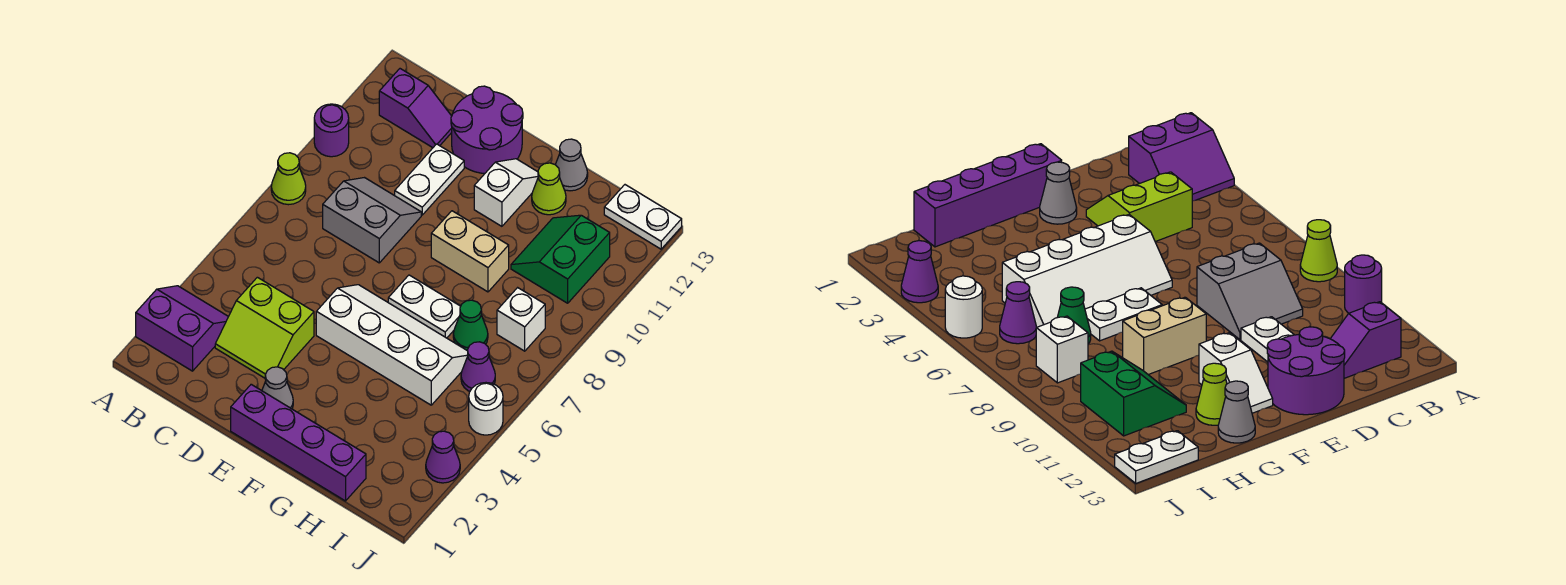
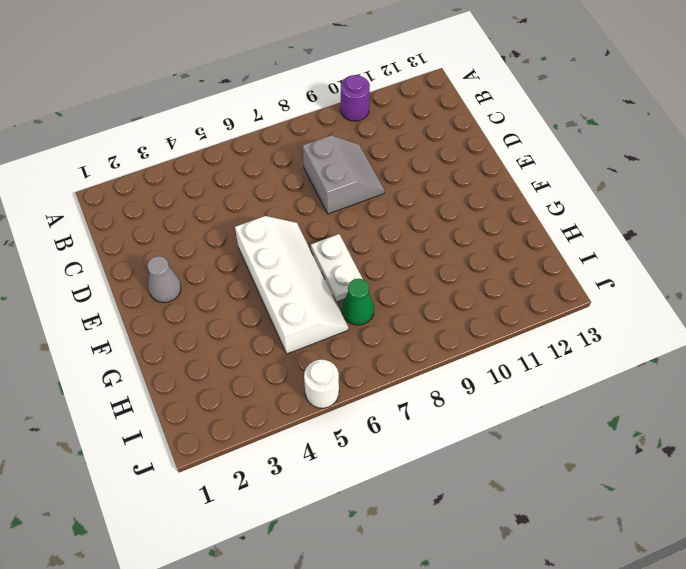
none -> purple 2x2 slope [136,286,228,371]
none -> lime 1x1 cone [271,153,306,205]
none -> purple 1x2 slope [379,69,452,148]

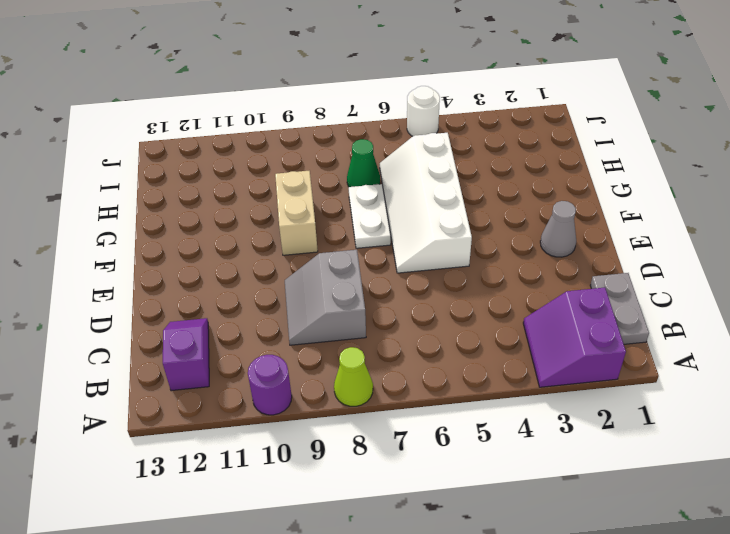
grey 1x2 plate [590,273,649,344] -> none
none -> lime 2x2 slope [215,277,314,378]
none -> white 1x2 plate [395,144,464,215]
none -> purple 2x2 round brick [451,86,523,173]

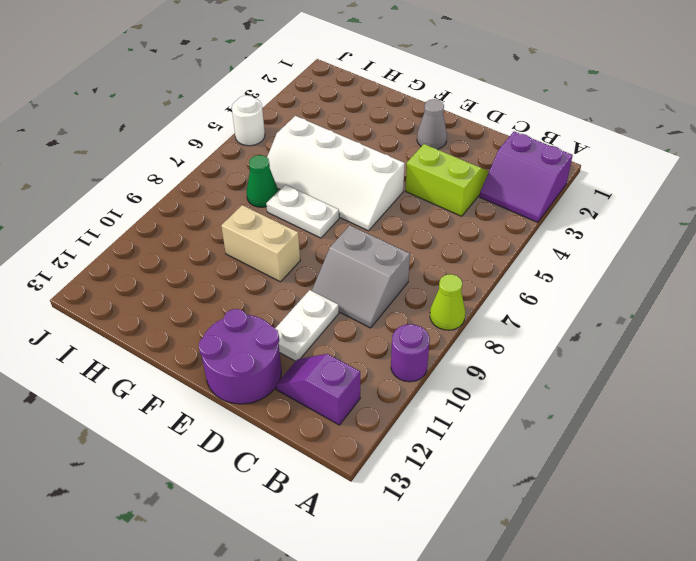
none -> purple 1x4 brick [231,384,366,501]
none -> white 1x2 slope [474,159,538,226]
none -> lime 1x1 cone [532,163,566,215]

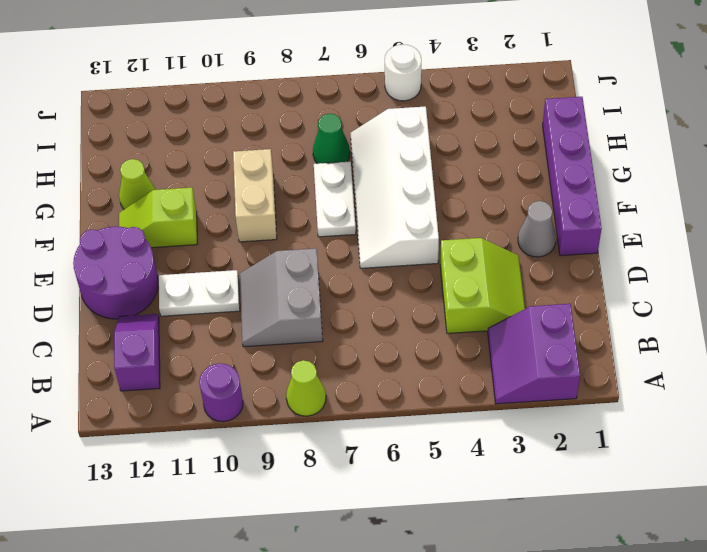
lime 1x2 slope [119,188,197,248] -> white 1x2 slope [474,159,538,226]
none -> grey 1x1 cone [555,139,588,191]
none -> green 2x2 slope [511,215,610,303]
none -> purple 1x1 cone [461,342,495,391]

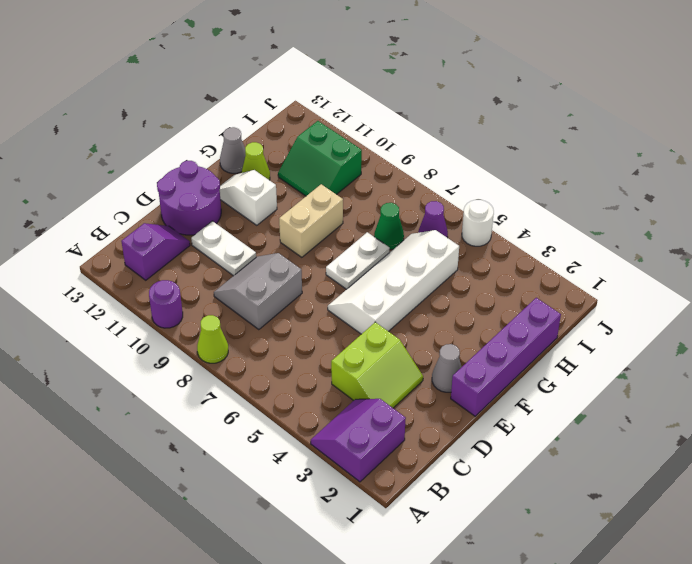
none -> white 1x1 brick [497,288,545,351]
none -> white 1x2 plate [604,185,682,249]
none -> purple 1x1 cone [426,431,460,483]

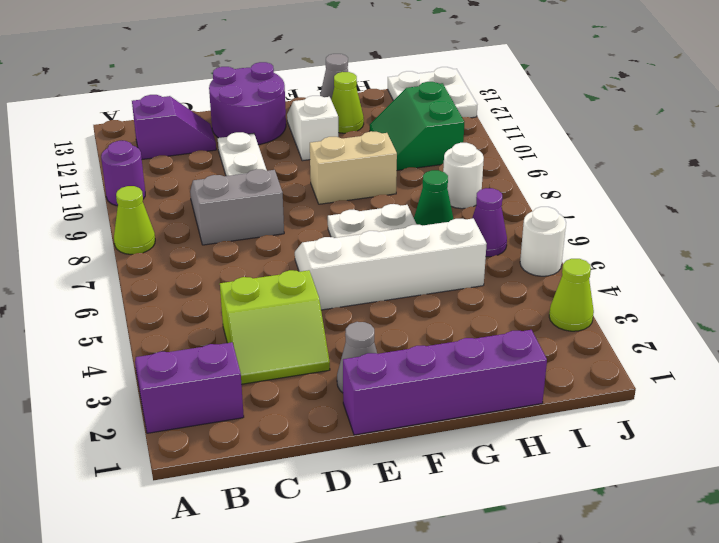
white 1x1 round brick [443,142,484,209] -> white 1x1 brick [497,288,545,351]
white 2x2 plate [388,67,477,118] -> white 1x2 plate [604,185,682,249]
lime 1x1 cone [549,259,594,331] -> purple 1x1 cone [426,431,460,483]

